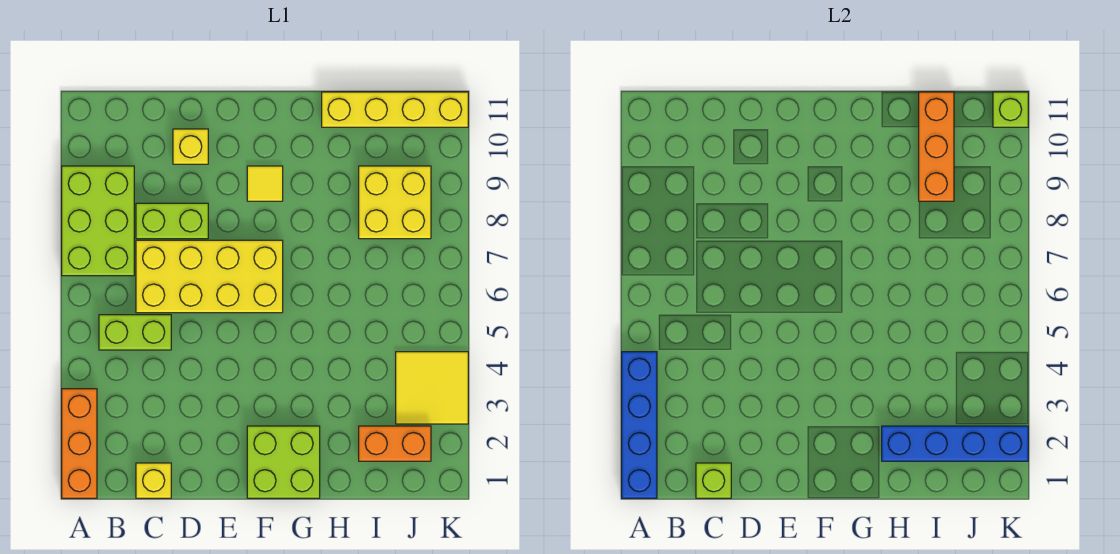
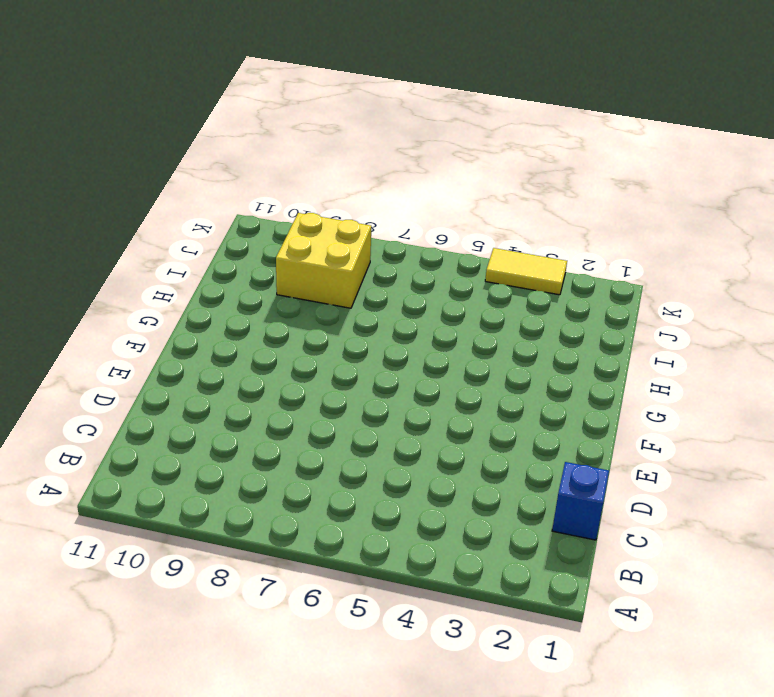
blue 1x1 brick [552,462,609,540] -> yellow 1x1 brick [136,463,171,498]
yellow 1x2 tile [485,248,567,295] -> yellow 2x2 tile [396,352,468,424]
none -> orange 1x3 brick [62,389,97,498]
none -> lime 2x3 brick [62,166,134,276]
none -> lime 1x2 brick [99,315,171,350]

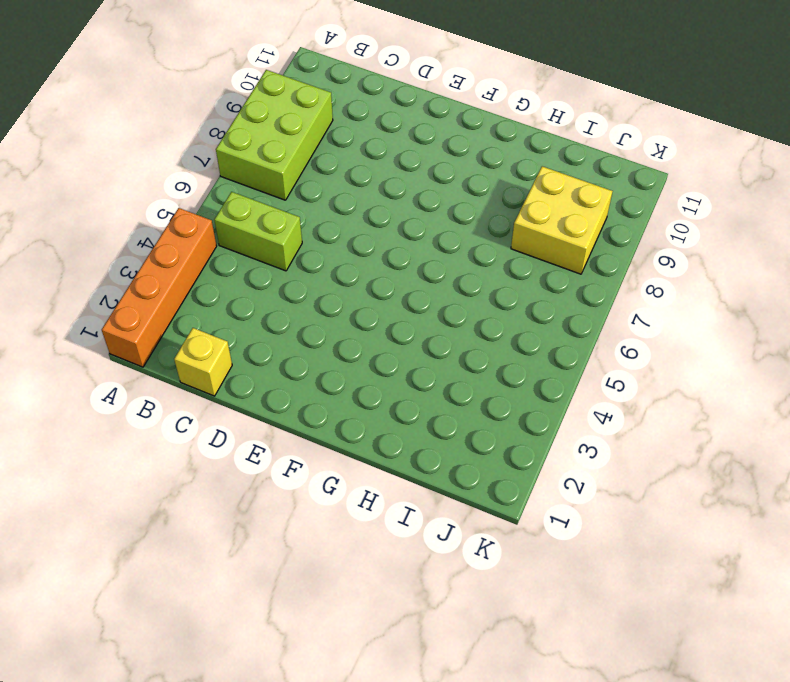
orange 1x4 brick [102,208,217,367] -> orange 1x3 brick [62,389,97,498]
none -> yellow 2x4 brick [136,240,283,313]
none -> lime 1x2 brick [136,203,208,239]
none -> yellow 1x1 brick [173,129,208,164]

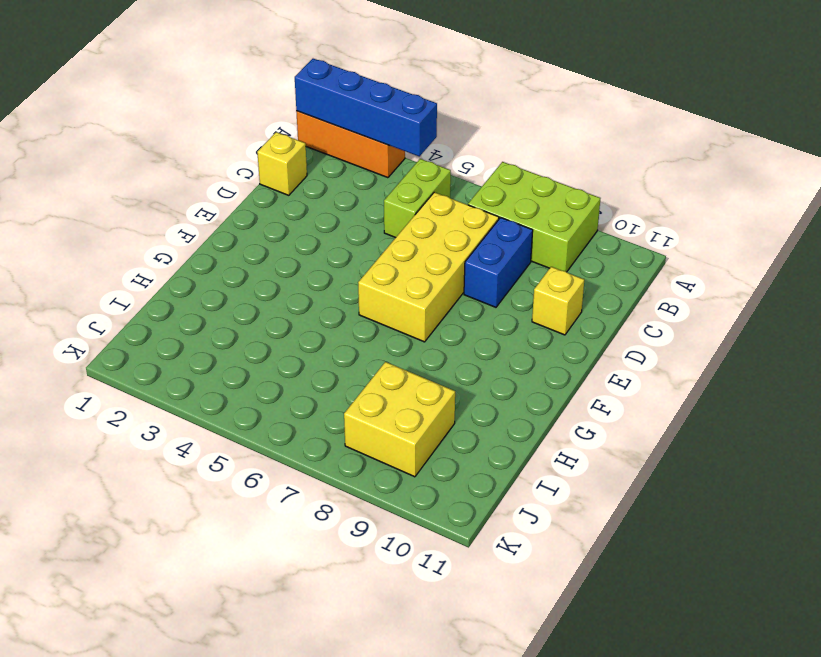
blue 1x2 brick [464,218,533,307] -> lime 1x2 brick [136,203,208,239]
none -> lime 2x2 brick [247,426,320,498]
none -> yellow 1x1 tile [247,166,283,201]
none -> yellow 1x4 brick [322,92,468,127]

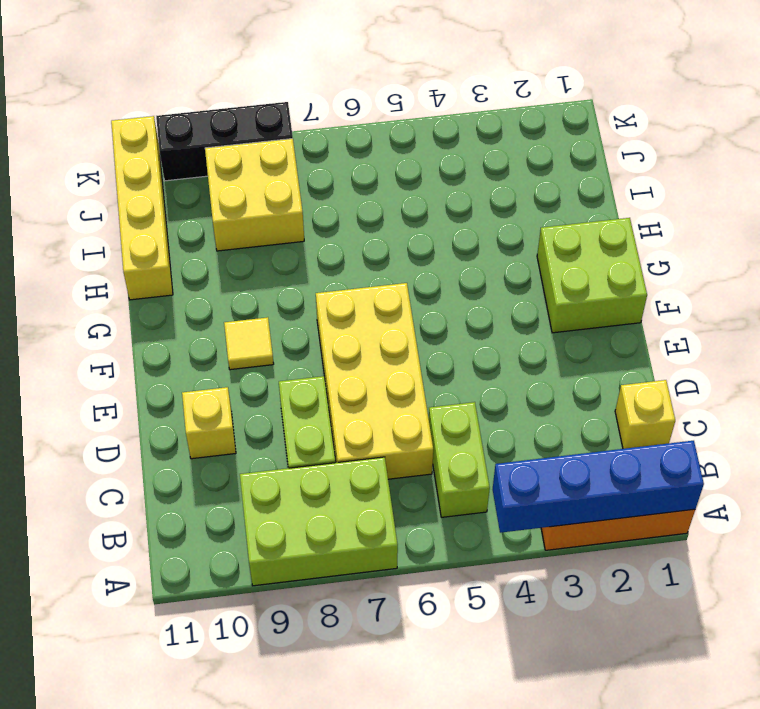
black 1x3 brick [156,102,293,181] -> none
none -> orange 1x2 brick [359,426,431,461]
none -> yellow 2x2 tile [396,352,468,424]
none -> lime 1x1 brick [696,463,731,498]

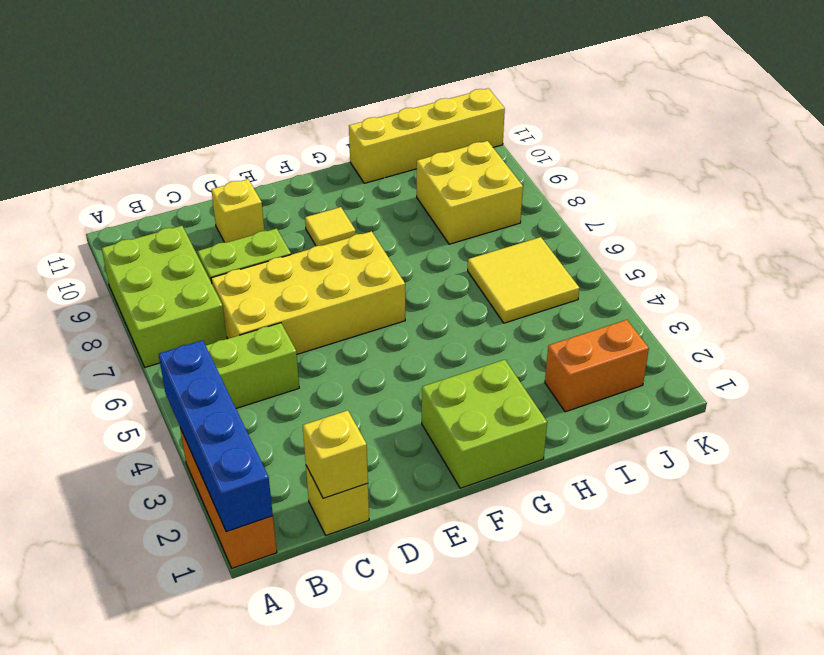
yellow 1x1 brick [303,410,368,498] -> lime 1x1 brick [696,463,731,498]
yellow 2x2 tile [468,237,579,323] -> yellow 2x2 tile moved to [396,352,468,424]
none -> blue 1x4 brick [882,426,1028,461]
none -> orange 1x3 brick [919,92,954,201]
none -> lime 1x1 brick [993,92,1028,127]

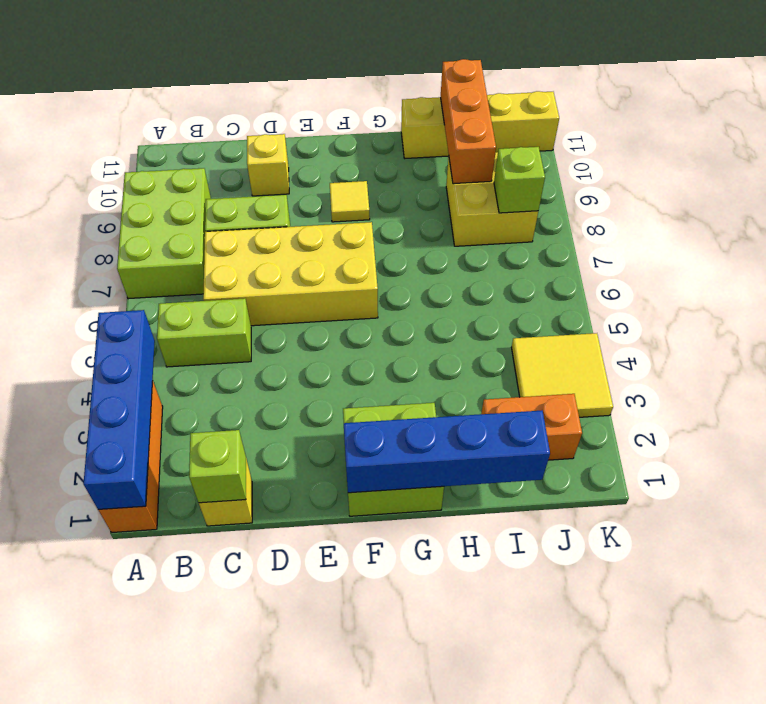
blue 1x4 brick [344,410,550,493] -> blue 1x4 brick moved to [882,426,1028,461]
lime 1x1 brick [494,147,545,213] -> lime 1x1 brick moved to [993,92,1028,127]

